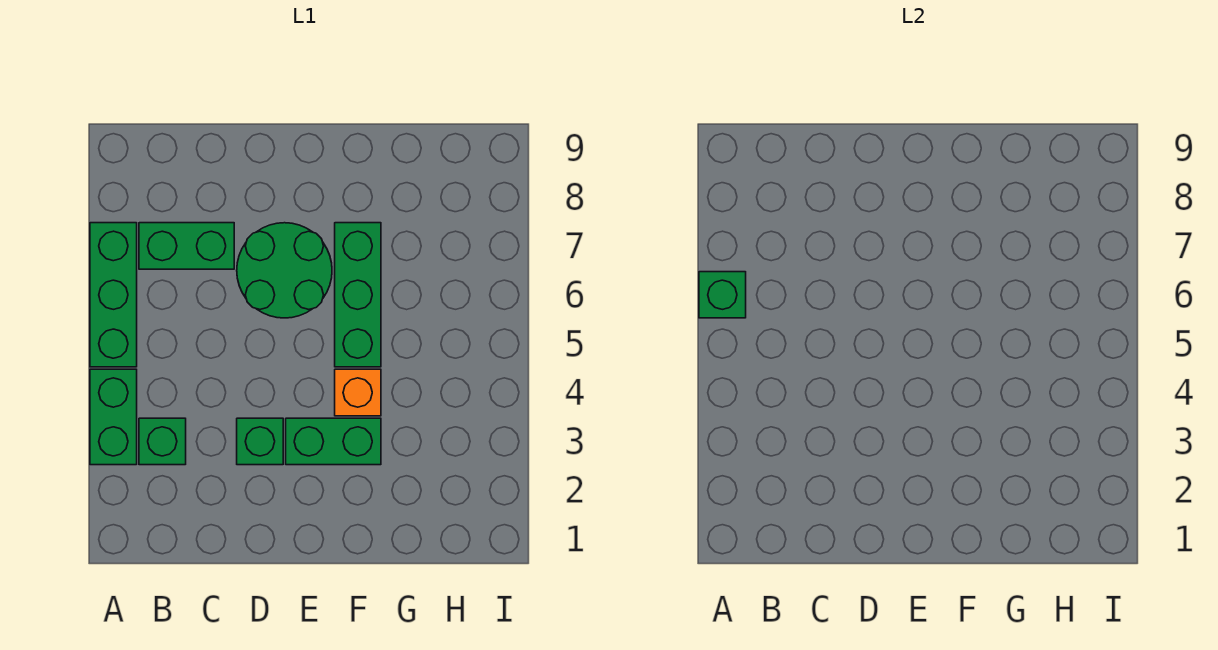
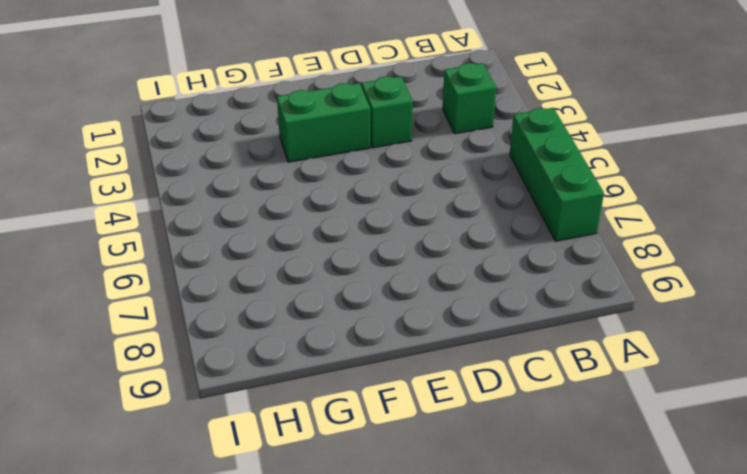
none -> green 1x2 brick [90,369,137,465]
none -> green 1x2 brick [139,223,234,269]

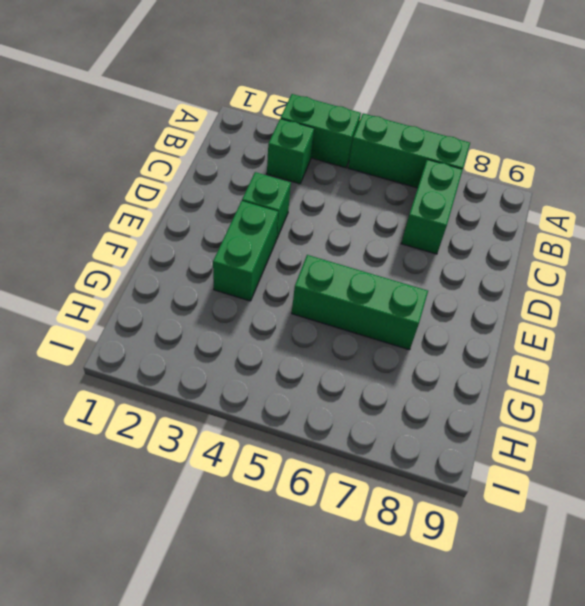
none -> green 2x2 round brick [237,223,332,318]
none -> orange 1x1 brick [335,369,381,416]

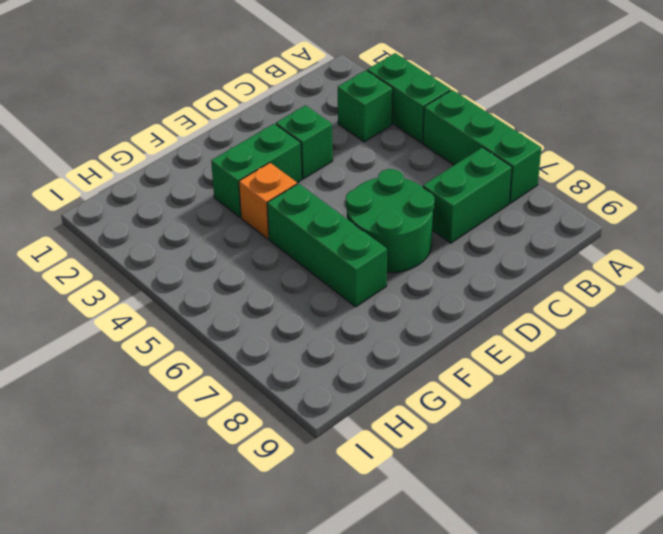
none -> green 1x1 brick [699,272,746,318]

